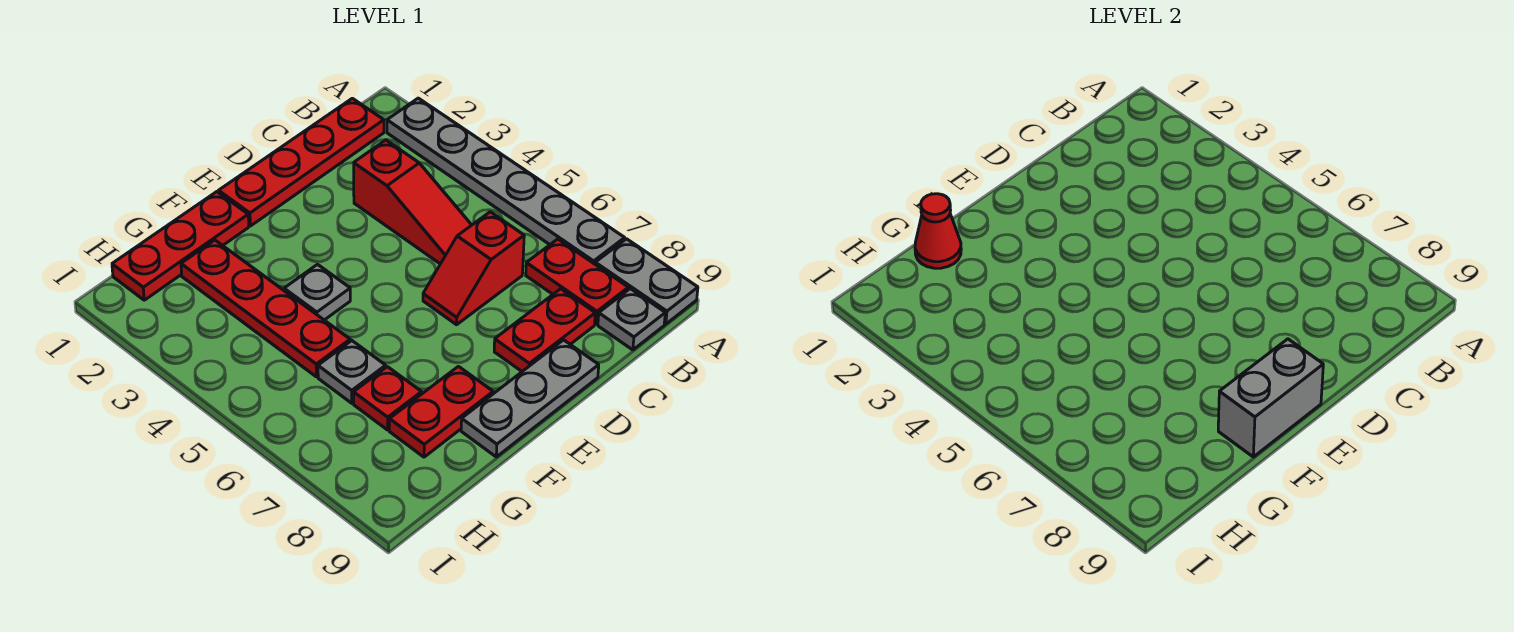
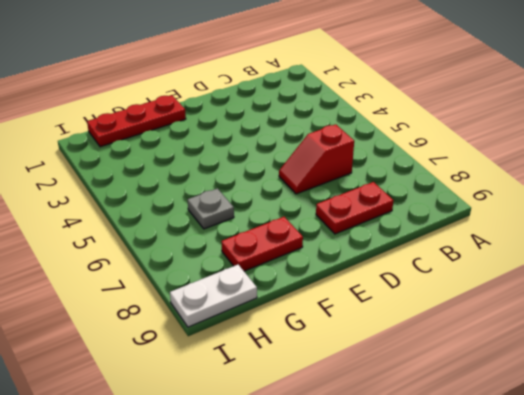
white 1x2 plate [170,265,257,327] -> none
none -> grey 1x6 plate [387,98,625,264]
none -> grey 1x2 plate [595,239,698,324]
none -> red 1x4 plate [219,98,384,226]

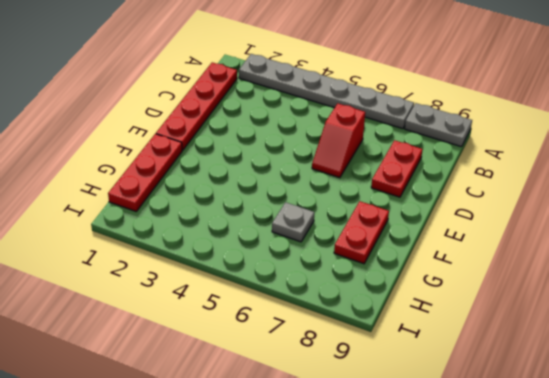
none -> red 1x2 plate [526,239,628,324]
none -> grey 1x1 plate [598,289,665,350]
none -> red 1x3 slope [354,140,471,264]

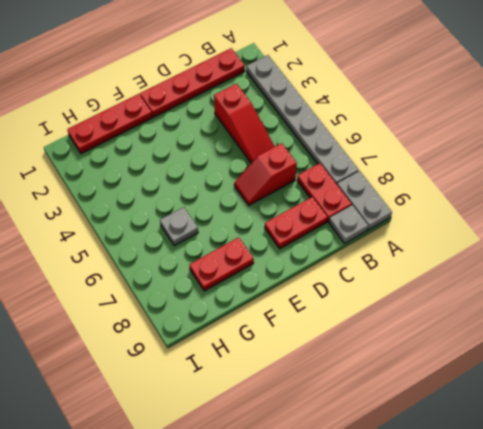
none -> grey 1x3 plate [461,340,599,457]
none -> grey 1x1 plate [284,264,350,320]
none -> red 1x4 plate [181,240,350,377]

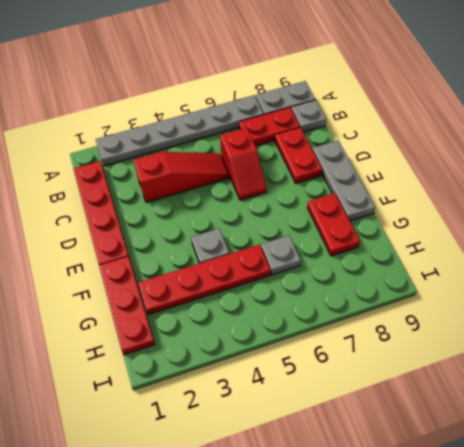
none -> red 1x1 plate [353,367,422,430]
none -> grey 1x2 brick [1218,339,1323,457]
none -> red 1x1 cone [915,194,961,268]

